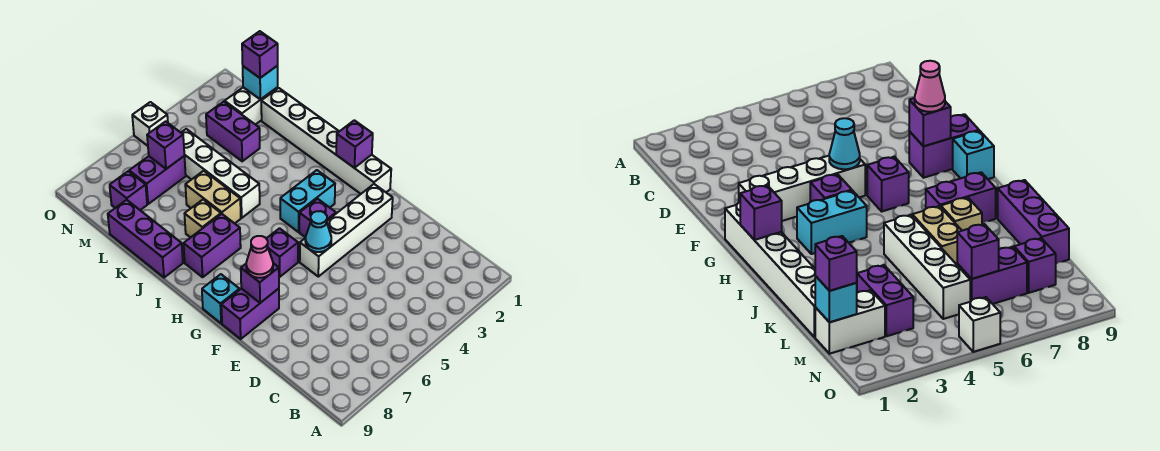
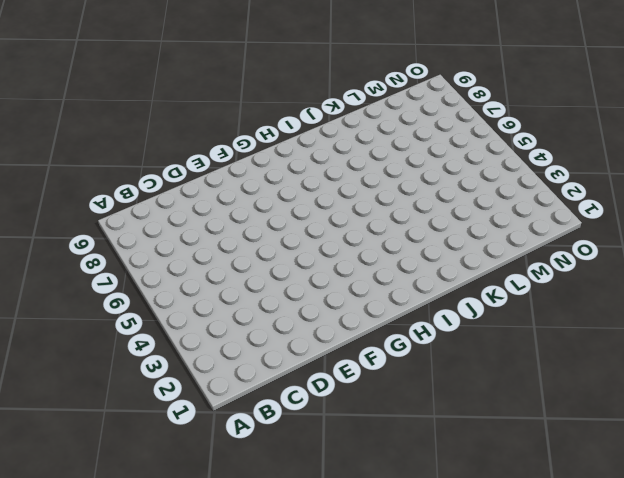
none -> white 1x4 brick [300,184,393,277]
none -> purple 1x2 brick [221,288,279,339]
none -> white 1x6 brick [261,88,391,194]

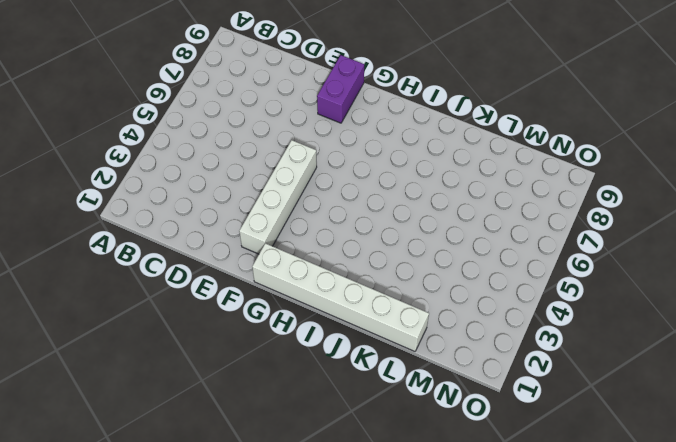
none -> purple 1x1 brick [299,199,336,238]
none -> purple 1x1 brick [266,228,298,277]
none -> cyan 1x1 brick [202,274,239,323]

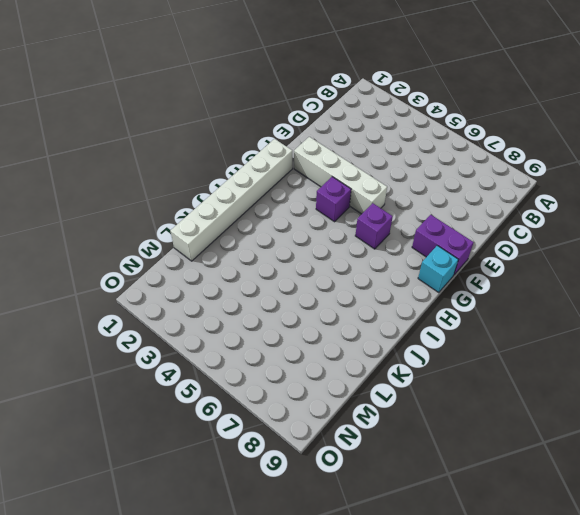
none -> cyan 1x2 brick [280,170,335,232]
none -> purple 1x2 brick [184,214,241,277]
none -> white 1x4 brick [181,129,260,218]

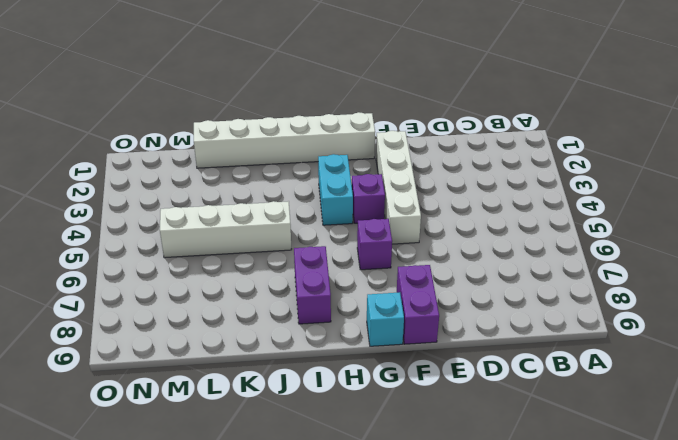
none -> tan 1x2 brick [185,171,241,223]
none -> tan 1x1 brick [185,200,221,238]
none -> purple 1x3 brick [108,200,183,278]

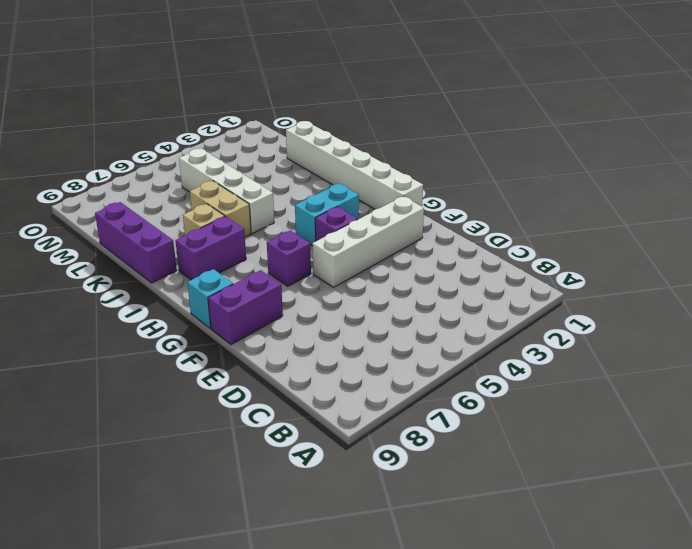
none -> purple 1x2 brick [206,102,260,161]
none -> white 1x2 brick [225,87,278,125]
none -> purple 1x2 brick [129,156,186,204]

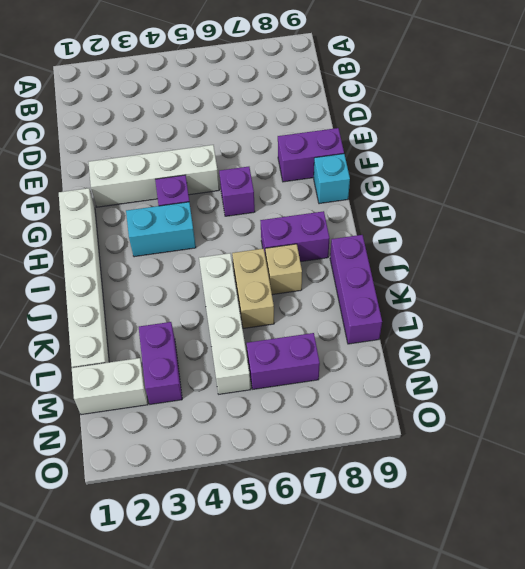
none -> purple 1x1 brick [110,171,147,210]
none -> white 1x1 brick [132,102,168,146]
none -> cyan 1x1 cone [305,211,331,252]

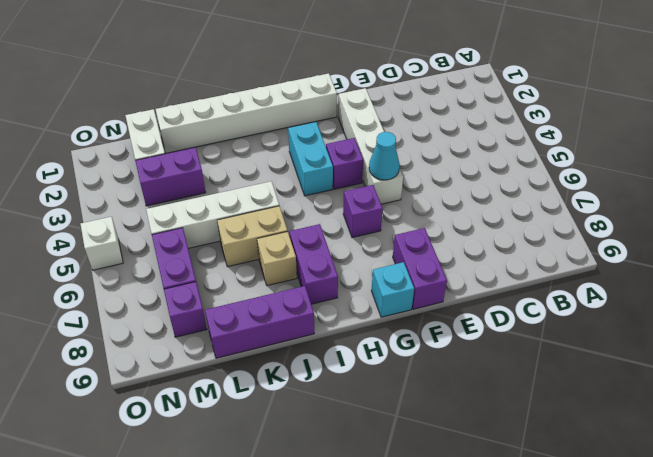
none -> purple 1x1 brick [241,263,279,303]
none -> purple 1x1 brick [336,120,373,168]
none -> cyan 1x1 brick [243,66,278,100]

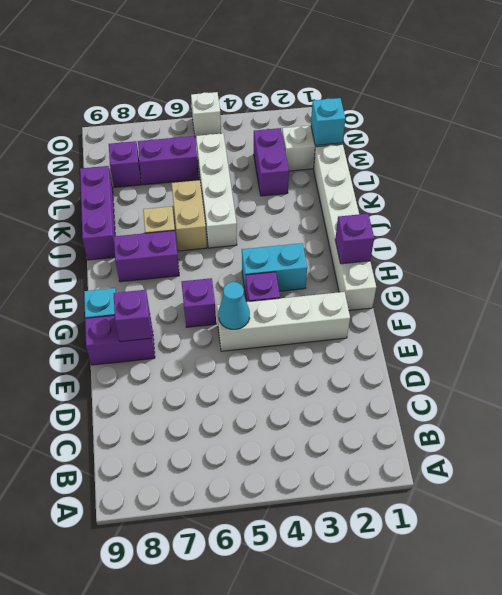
none -> purple 1x1 brick [147,121,184,169]
none -> pink 1x1 cone [246,236,273,278]
none -> purple 1x1 brick [242,31,278,78]

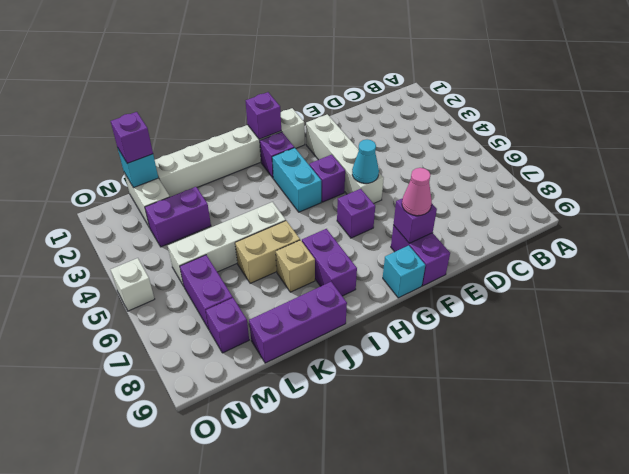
purple 1x1 brick [260,132,294,178] -> purple 1x1 brick moved to [147,121,184,169]

